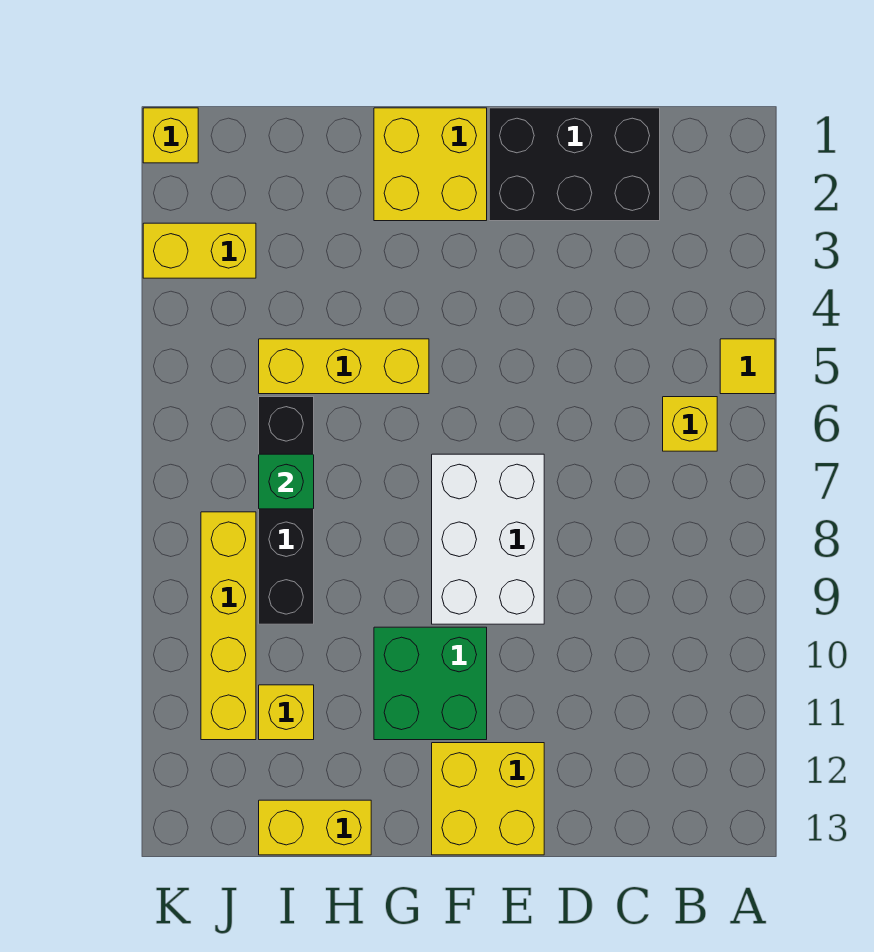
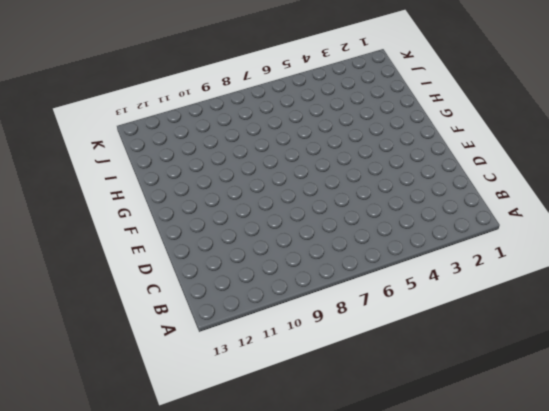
none -> yellow 1x1 tile [720,339,775,394]
none -> yellow 1x1 brick [663,397,717,451]
none -> black 2x3 brick [489,108,660,221]

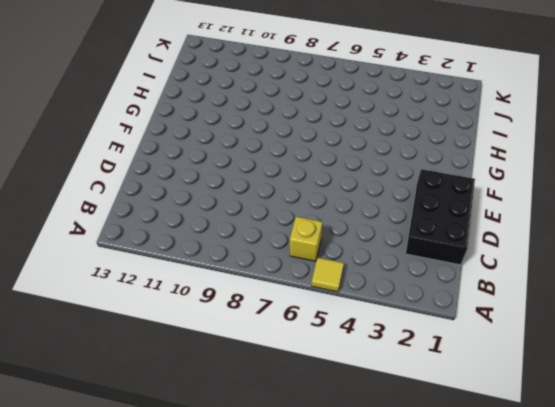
none -> white 2x3 brick [432,454,544,624]
none -> yellow 2x2 brick [432,743,544,855]
none -> yellow 2x2 brick [374,108,487,221]

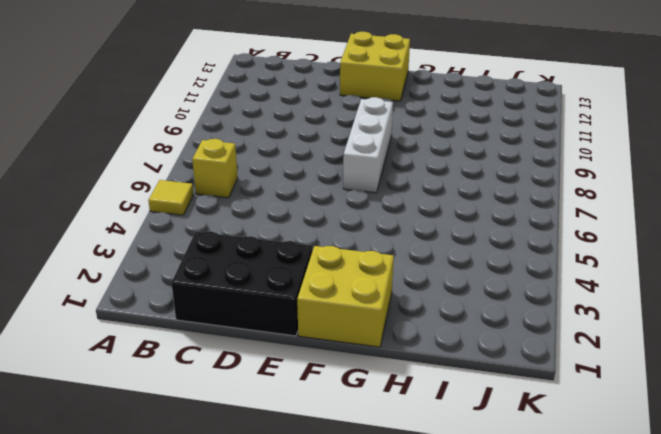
white 1x3 brick [343,97,393,193] -> white 2x3 brick [432,454,544,624]
none -> green 2x2 brick [374,627,487,740]
none -> yellow 1x3 brick [259,339,429,394]
none -> yellow 1x2 brick [259,800,371,855]

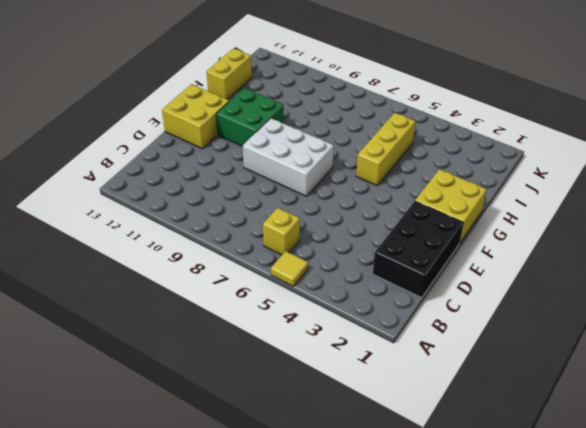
none -> black 1x4 brick [259,397,314,624]
none -> yellow 1x1 brick [259,685,314,740]
none -> yellow 1x2 brick [143,223,256,278]

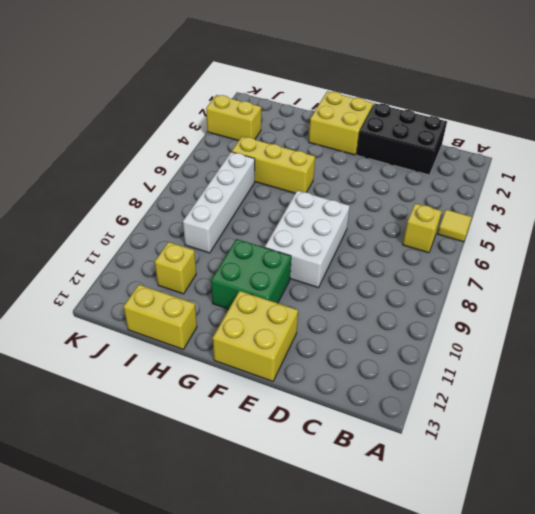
white 1x4 brick [183,152,255,253] -> black 1x4 brick [259,397,314,624]
none -> yellow 1x4 brick [201,512,256,740]
none -> yellow 1x1 brick [143,108,198,163]
none -> green 1x1 brick [259,454,314,509]

